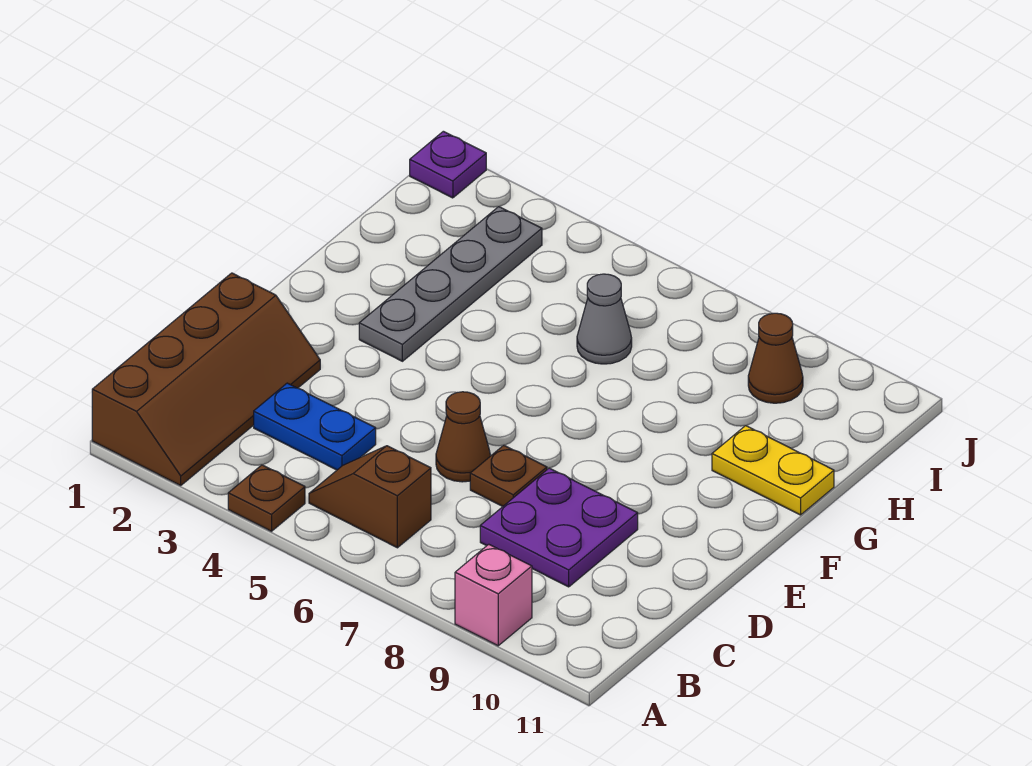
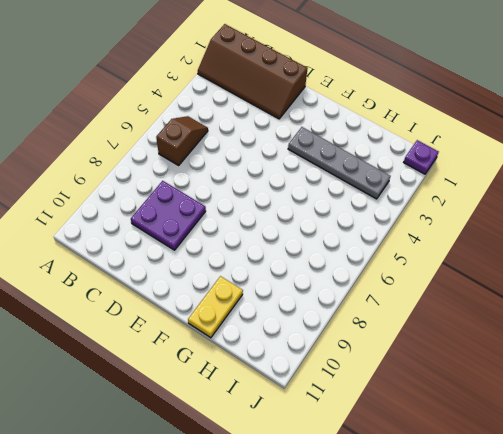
none -> brown 1x1 plate [228,465,305,531]
none -> pink 1x1 brick [455,544,532,646]
none -> blue 1x2 plate [254,383,376,470]

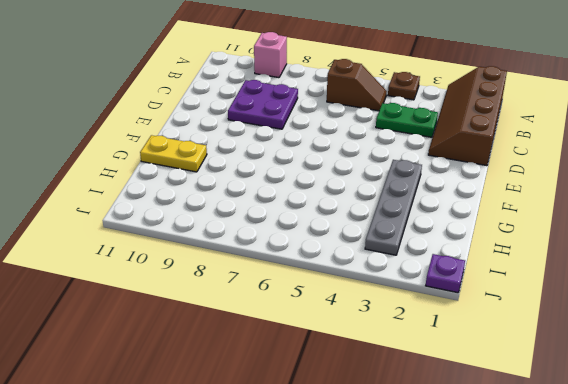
green 1x2 plate [376,103,438,137] -> blue 1x2 plate [254,383,376,470]
none -> brown 1x1 cone [436,392,490,482]
none -> brown 1x1 plate [470,445,547,506]
none -> grey 1x1 cone [577,274,632,364]

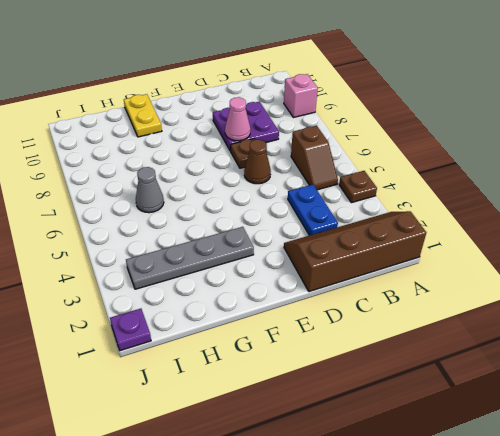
pink 1x1 cone [225,97,251,141] -> none
none -> brown 1x1 cone [748,313,803,403]

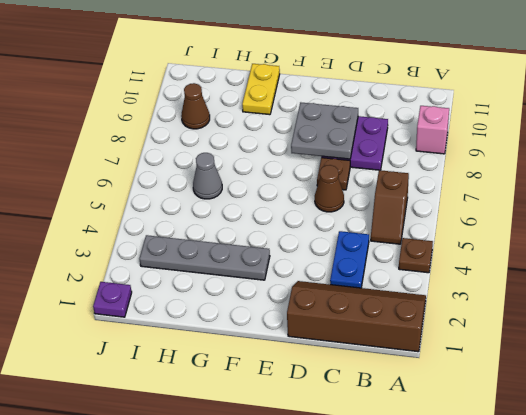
grey 2x2 plate [291,102,358,159] -> none

